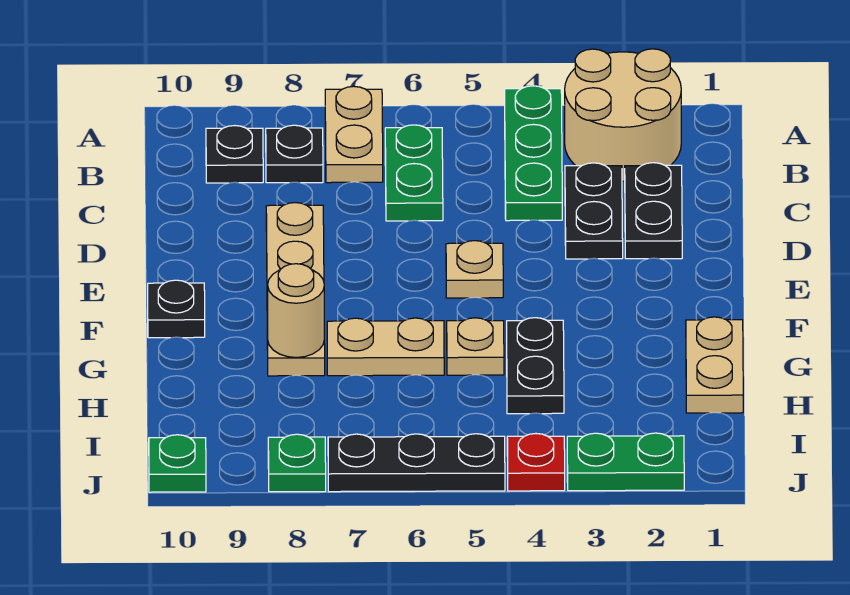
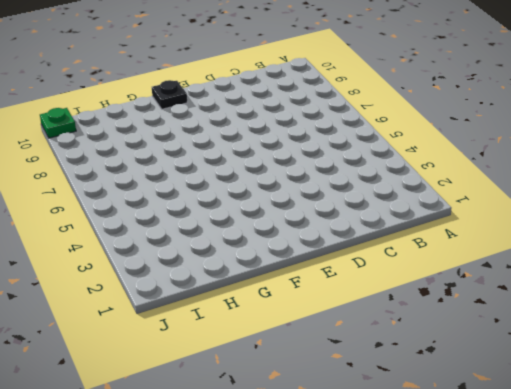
none -> tan 2x2 round brick [565,49,681,181]
none -> green 1x3 plate [505,86,562,221]
none -> tan 1x2 plate [325,86,383,183]

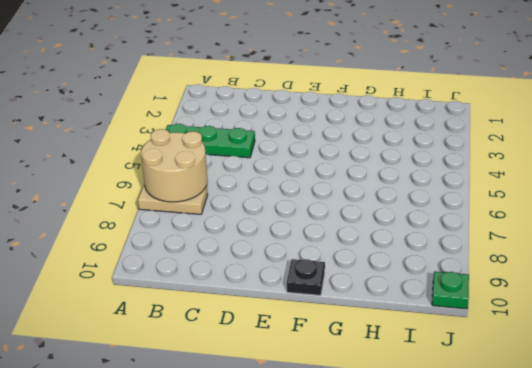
tan 2x2 round brick [141,129,208,202] -> tan 2x2 round brick moved to [565,49,681,181]
none -> green 1x2 plate [385,125,443,221]
none -> black 1x1 plate [266,125,323,183]
none -> black 1x1 plate [206,126,263,183]

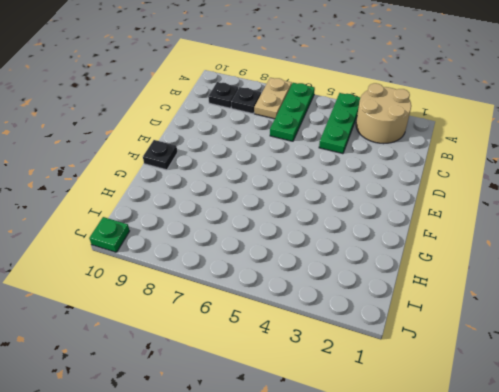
green 1x3 plate [270,83,315,141] -> green 1x2 plate [385,125,443,221]
none -> black 1x2 plate [625,163,682,259]
none -> black 1x2 plate [565,163,623,259]
none -> tan 1x4 plate [266,203,325,376]

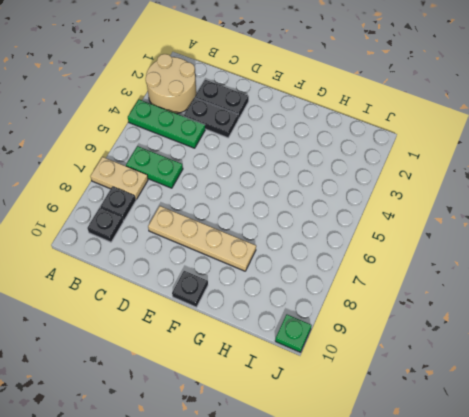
none -> tan 1x1 plate [446,241,503,298]
none -> tan 1x2 plate [686,317,743,413]
none -> black 1x2 plate [507,318,564,414]

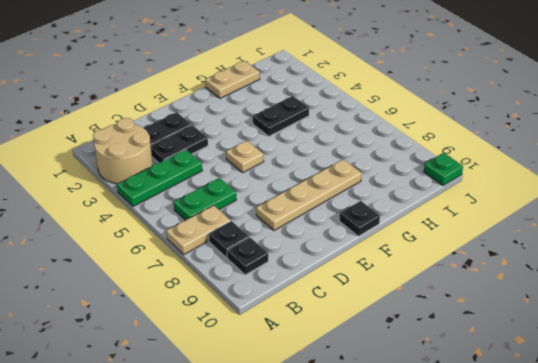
none -> tan 1x1 plate [447,318,504,375]
none -> tan 1x2 plate [327,318,444,376]
none -> green 1x2 plate [567,433,684,491]

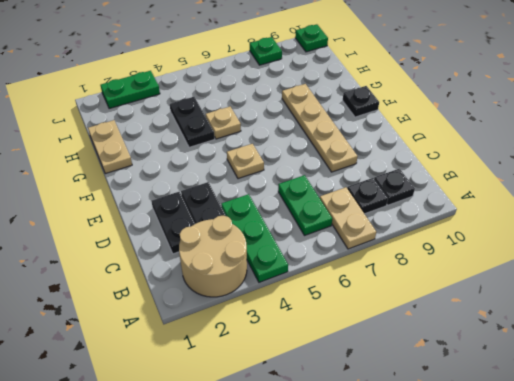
none -> tan 1x2 plate [327,318,444,376]
none -> red 1x1 plate [507,434,565,491]
none -> black 1x3 plate [328,434,505,492]

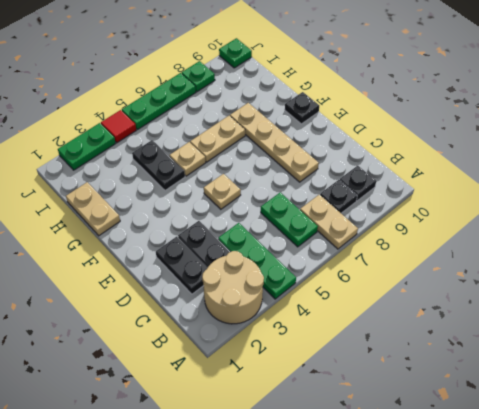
red 1x1 tile [101,110,136,143] -> red 1x1 plate [507,434,565,491]
green 1x3 plate [122,73,196,130] -> black 1x3 plate [328,434,505,492]
none -> tan 1x1 round brick [267,264,324,357]

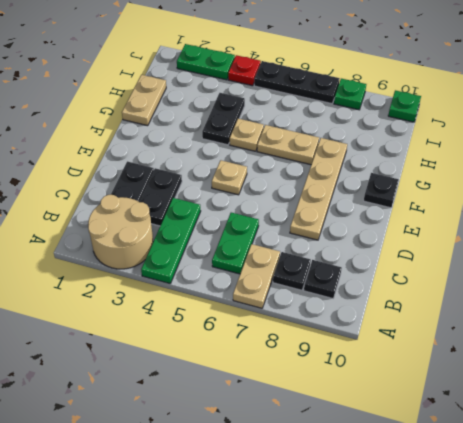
none -> tan 1x1 round brick [267,264,324,357]

